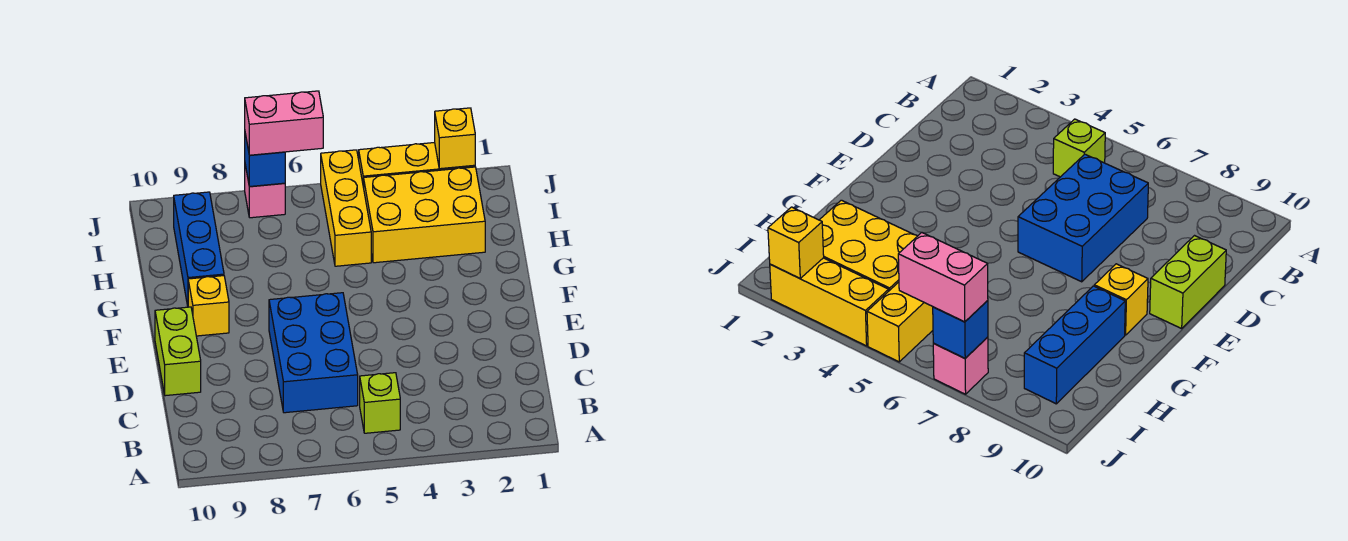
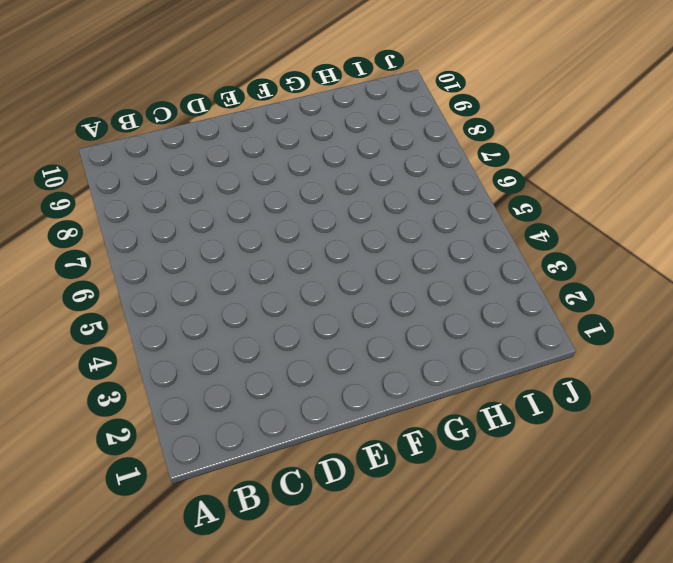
none -> lime 1x1 brick [360,373,400,433]
none -> blue 2x3 brick [269,293,358,413]
none -> lime 1x2 brick [155,307,201,396]

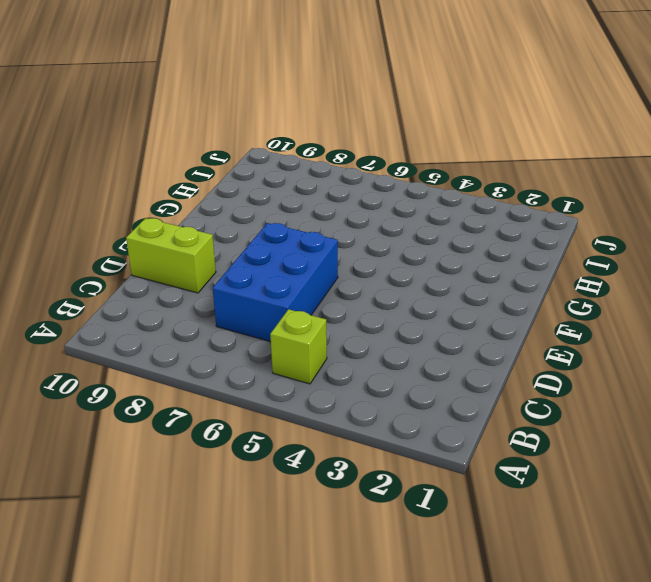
lime 1x2 brick [126,218,216,293] -> lime 1x2 brick turned to [155,307,201,396]
none -> yellow 1x1 brick [188,276,229,336]
none -> blue 1x3 brick [174,192,224,306]
none -> yellow 2x3 brick [364,167,485,263]

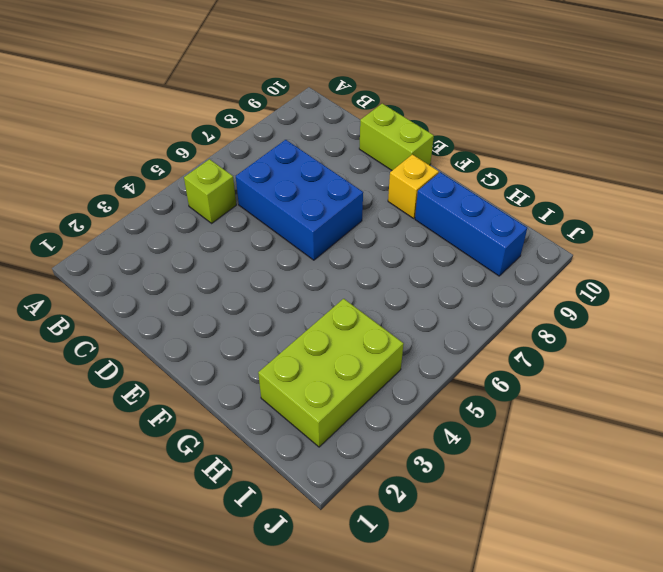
lime 2x3 brick [258,299,404,447] -> yellow 2x3 brick [364,167,485,263]
none -> yellow 1x3 brick [321,150,371,266]
none -> yellow 1x3 brick [359,143,475,188]
none -> pink 1x1 brick [245,165,285,218]

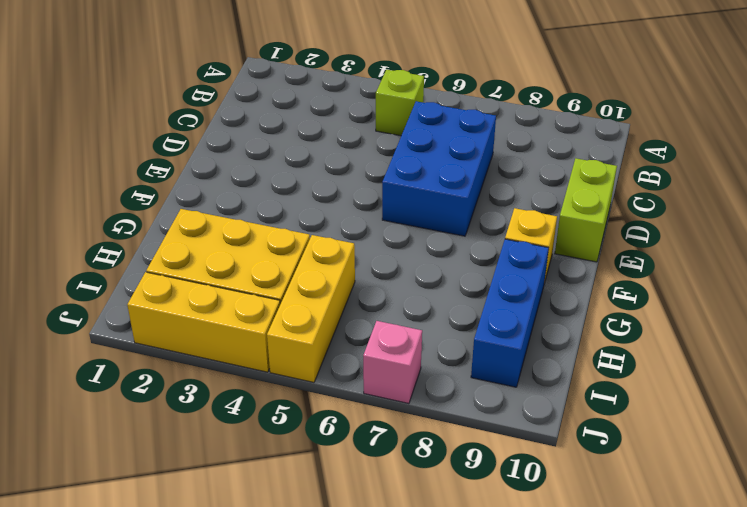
none -> yellow 1x1 brick [435,108,475,169]
none -> blue 1x1 brick [245,134,285,187]
none -> pink 1x2 brick [245,91,323,155]

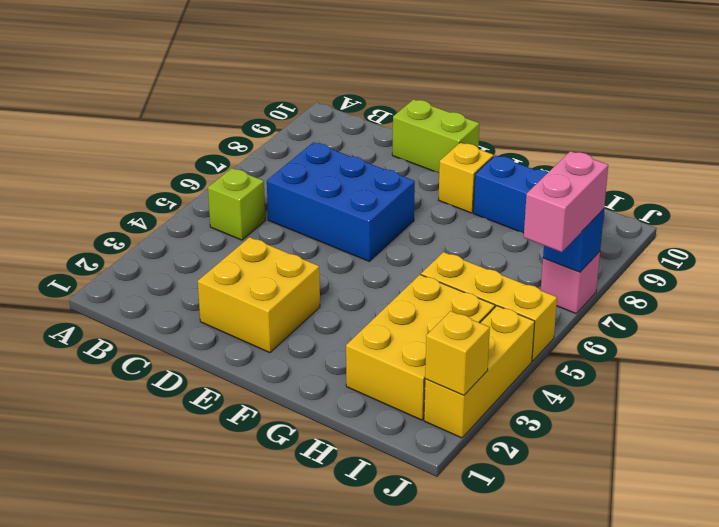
yellow 2x2 brick [198,237,320,353] -> none

